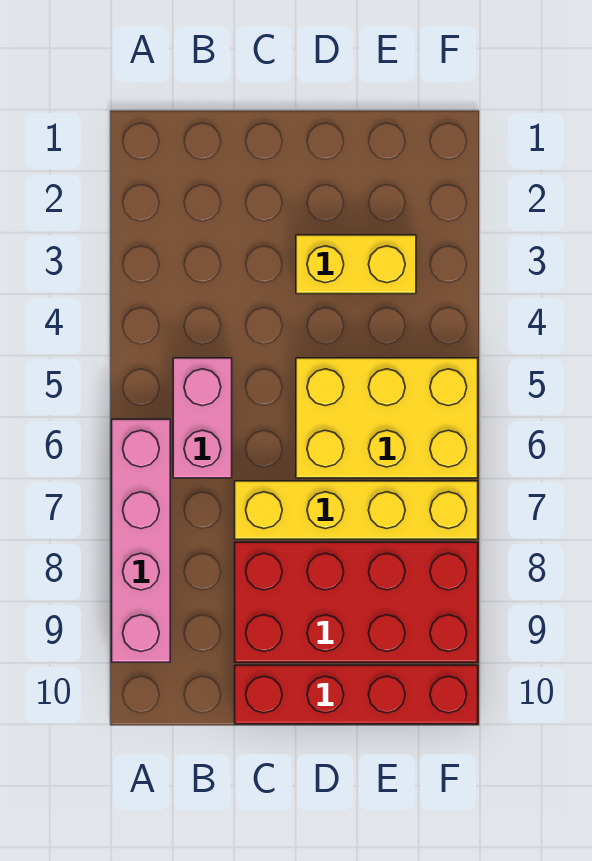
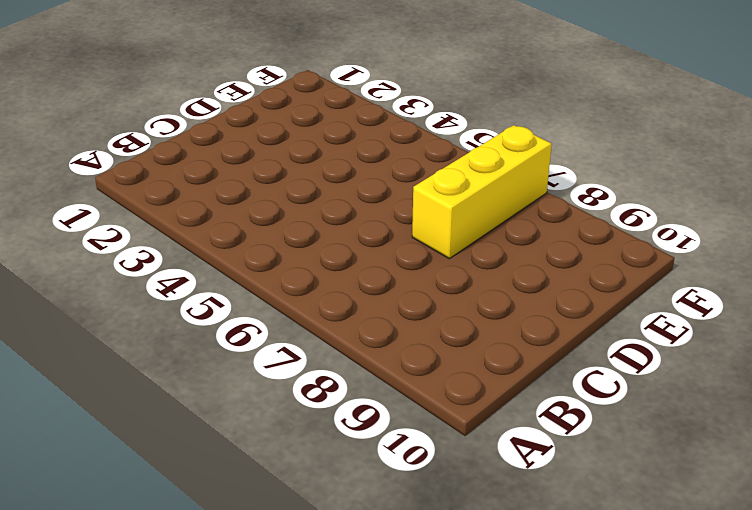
yellow 1x3 brick [412,125,552,259] -> yellow 1x4 brick [235,481,478,539]
none -> pink 1x4 brick [112,419,170,662]
none -> pink 1x2 brick [173,358,232,478]

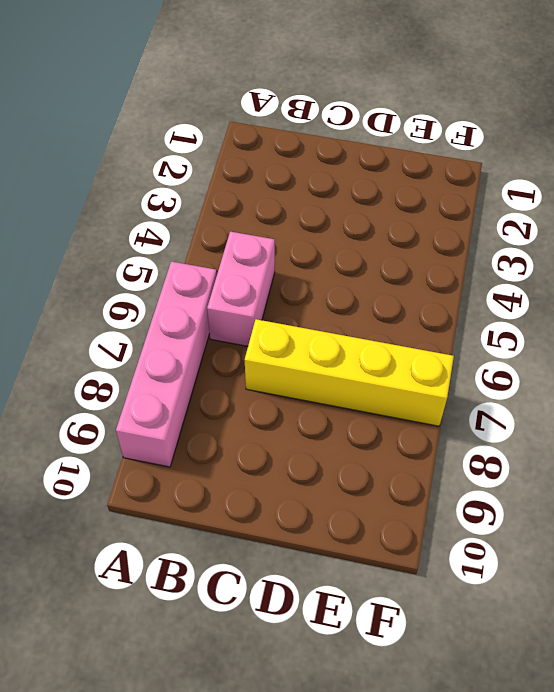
none -> red 2x4 brick [235,542,478,662]
none -> red 1x4 brick [235,665,478,724]

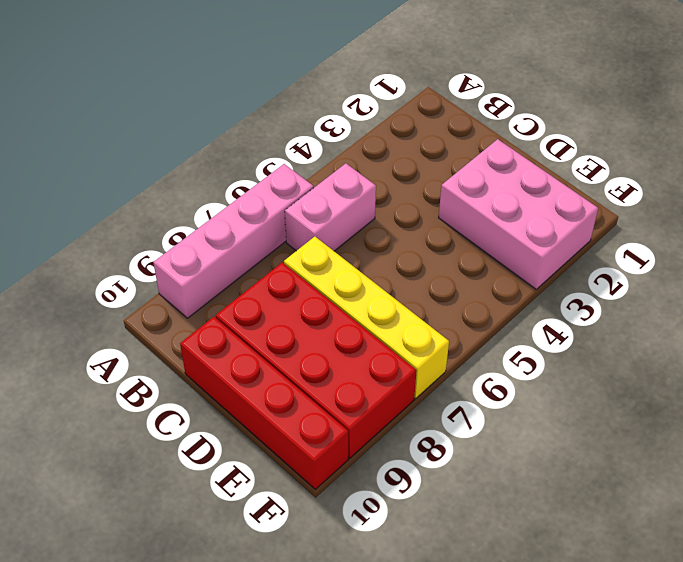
pink 2x3 brick [439,139,598,289] -> yellow 1x2 brick [296,235,416,294]
none -> yellow 2x3 brick [296,358,478,478]

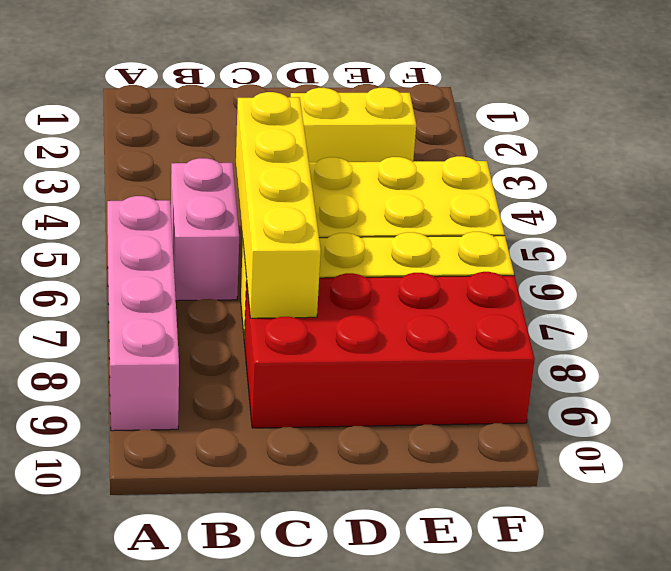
yellow 1x4 brick [236,92,321,318] -> none
none -> red 1x4 brick [235,665,478,724]

